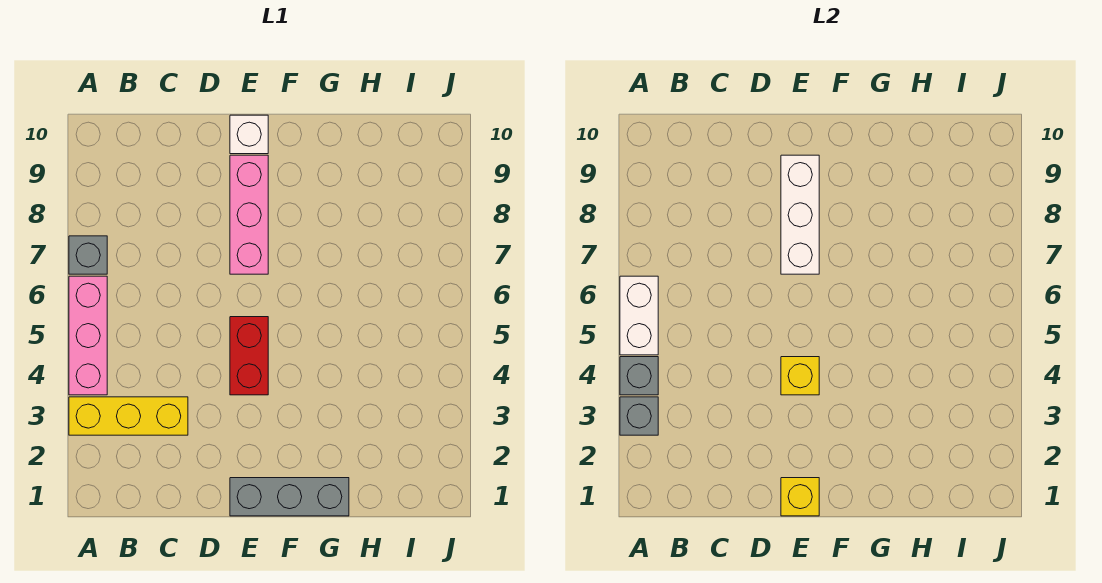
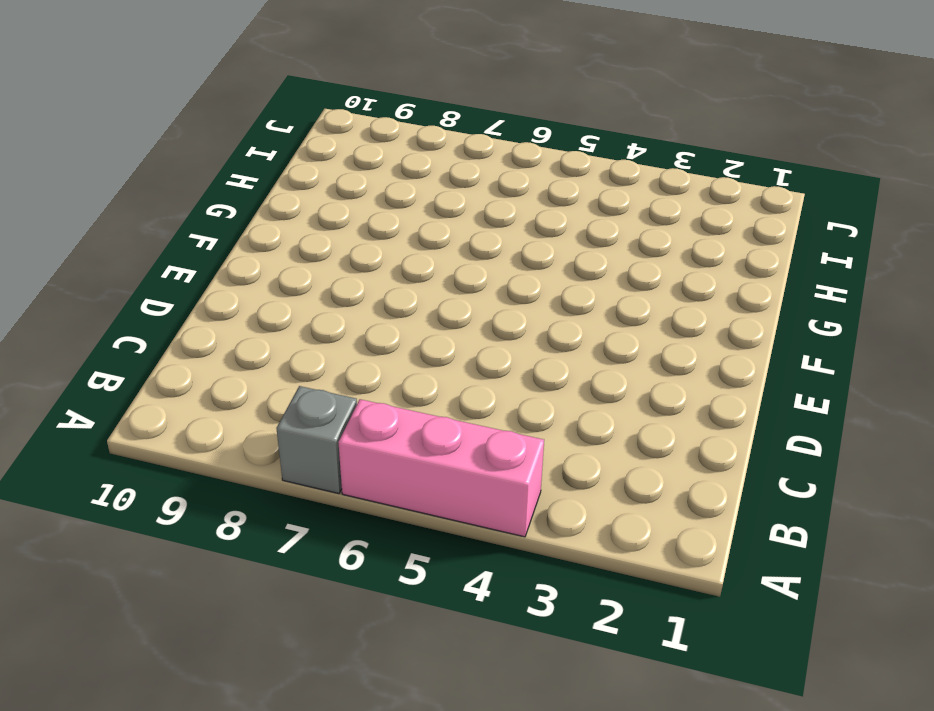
none -> yellow 1x3 brick [69,397,188,435]
none -> grey 1x3 brick [230,478,349,516]
none -> red 1x2 brick [230,317,268,395]

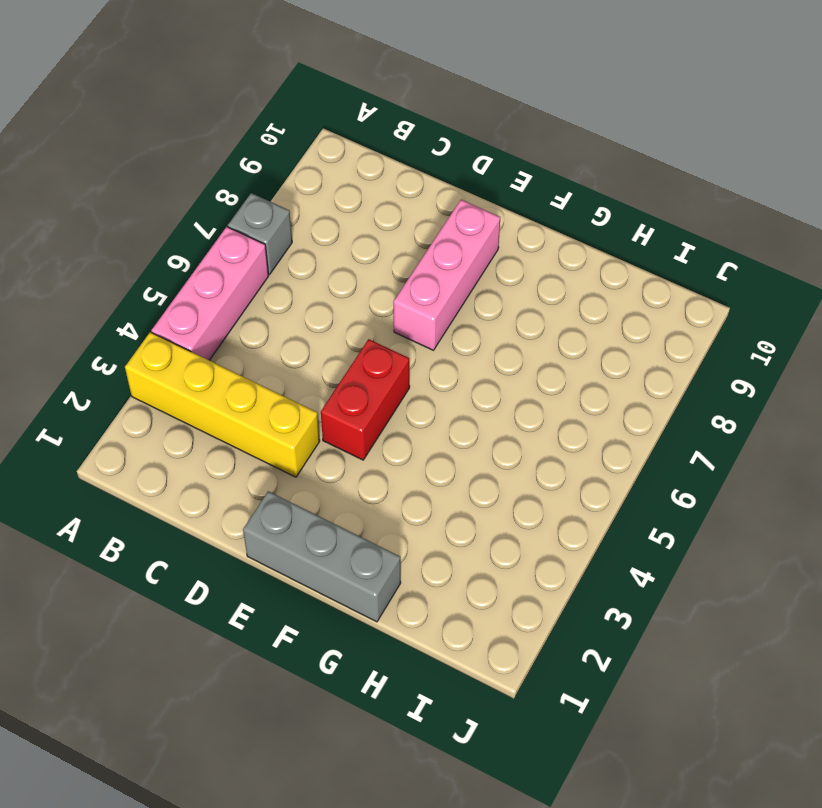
yellow 1x4 brick [125,332,320,477] -> yellow 1x3 brick [69,397,188,435]
none -> white 1x1 brick [230,115,268,154]
none -> grey 1x1 brick [620,397,658,435]
none -> grey 1x1 brick [620,357,658,395]

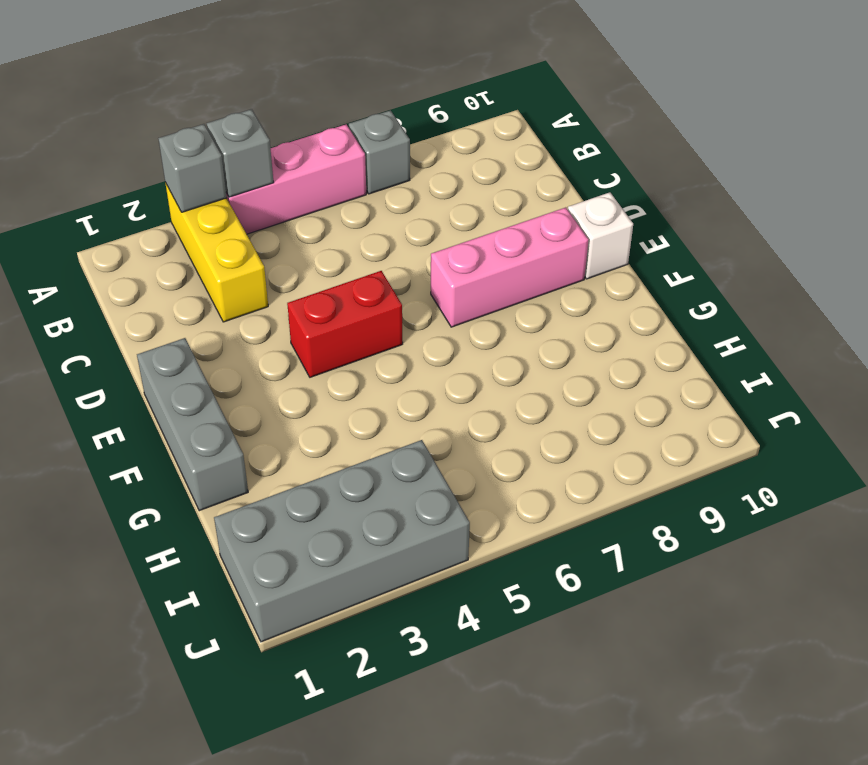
grey 2x4 brick [214,440,470,642] -> none
none -> white 1x2 brick [620,276,658,355]
none -> yellow 1x1 brick [781,478,819,516]
none -> yellow 1x1 brick [781,357,819,395]

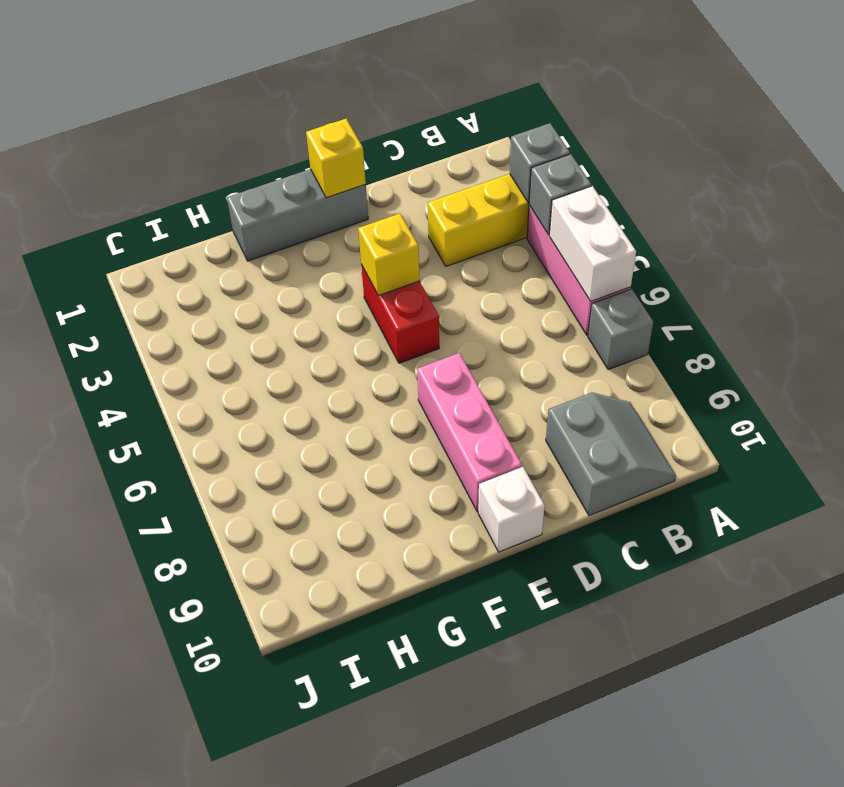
grey 2x2 slope [546,393,676,516] -> none
none -> white 1x3 brick [781,155,819,274]

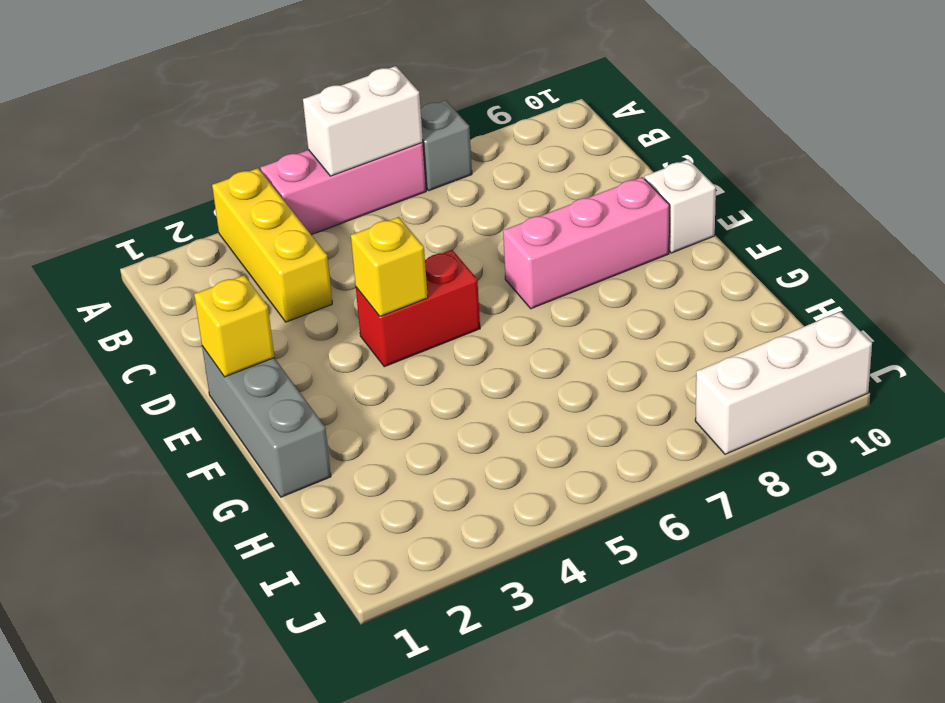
white 1x3 brick [695,312,872,454] -> white 1x3 brick moved to [781,155,819,274]
none -> grey 1x1 brick [620,397,658,435]
none -> grey 1x1 brick [620,357,658,395]

